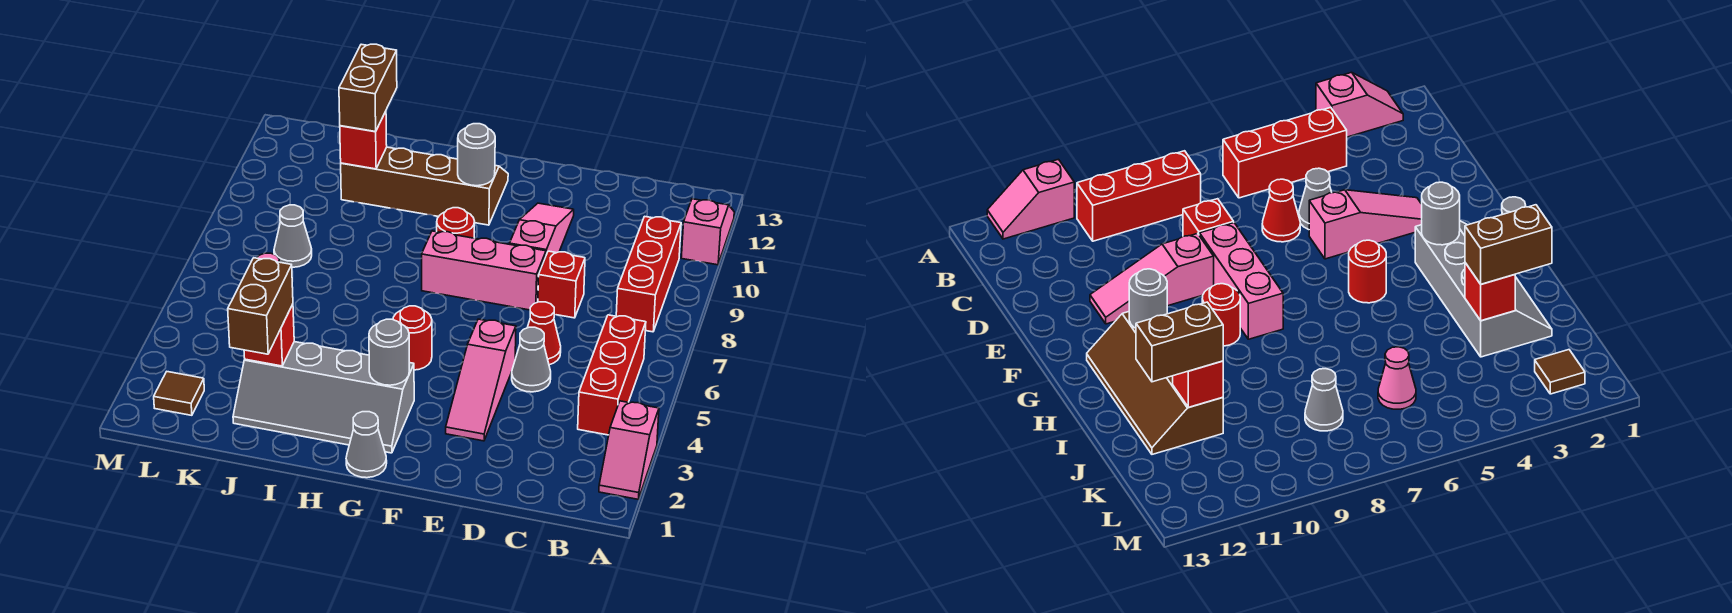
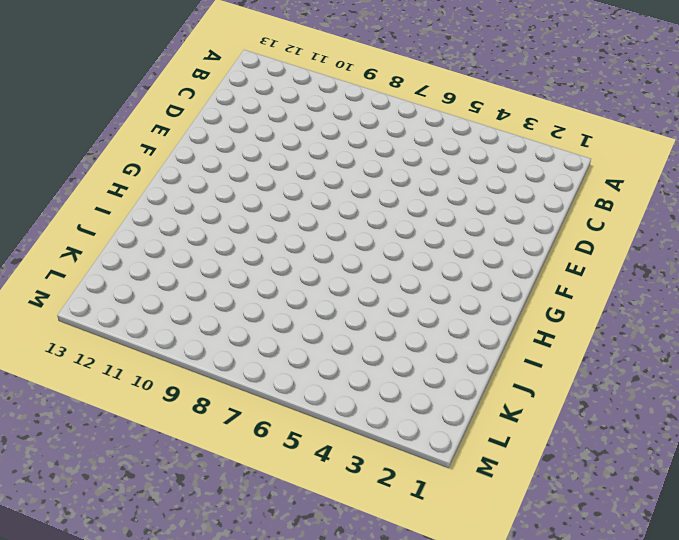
none -> pink 1x2 slope [599,401,659,499]
none -> pink 1x2 slope [681,199,734,265]
none -> red 1x3 brick [578,315,646,435]

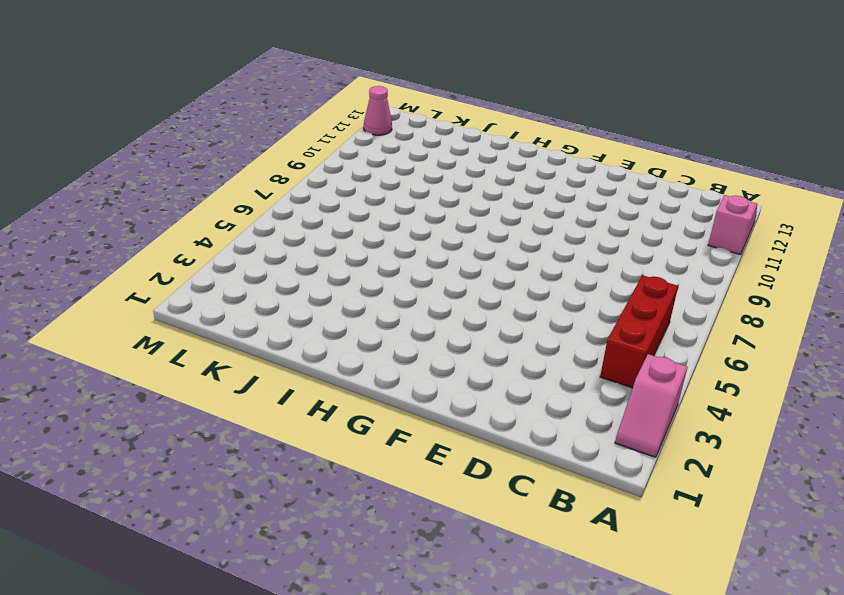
pink 1x1 cone [364,86,392,135] -> pink 1x1 cone moved to [1378,347,1416,409]
none -> red 1x3 brick [616,216,681,332]
none -> grey 1x1 cone [512,327,551,392]
none -> red 1x1 cone [527,302,561,365]

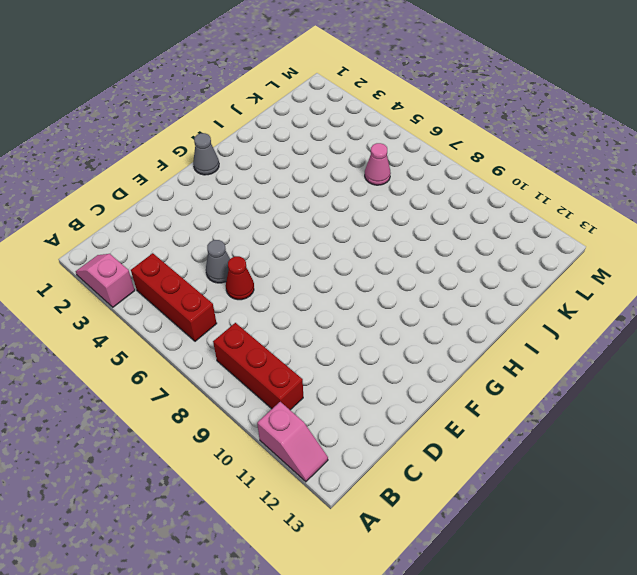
none -> red 1x1 brick [538,251,585,318]
none -> pink 1x3 slope [446,319,516,441]
none -> pink 1x3 brick [422,231,546,310]

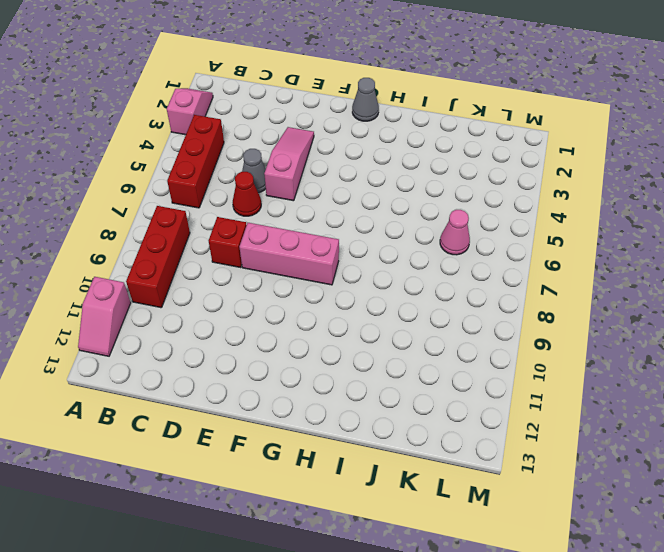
none -> pink 1x3 slope [510,203,574,254]
none -> grey 2x4 slope [233,342,414,453]
none -> red 1x1 round brick [393,306,432,370]

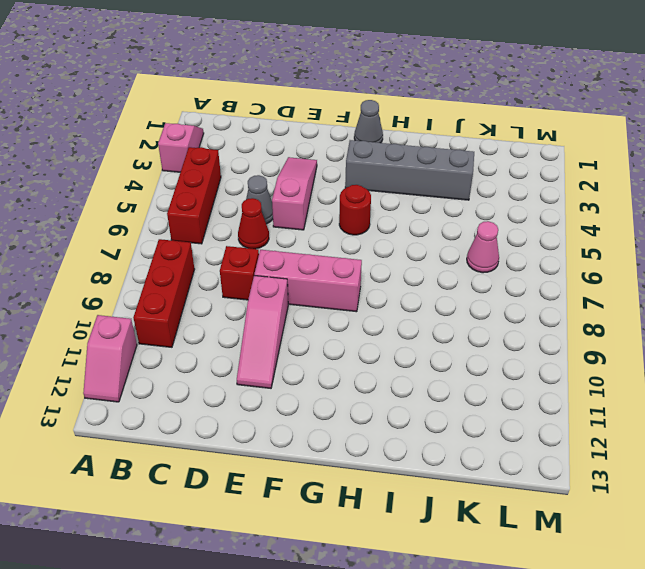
none -> red 1x1 round brick [437,208,475,238]
none -> brown 2x4 slope [341,147,508,225]
none -> grey 1x1 cone [274,205,312,267]

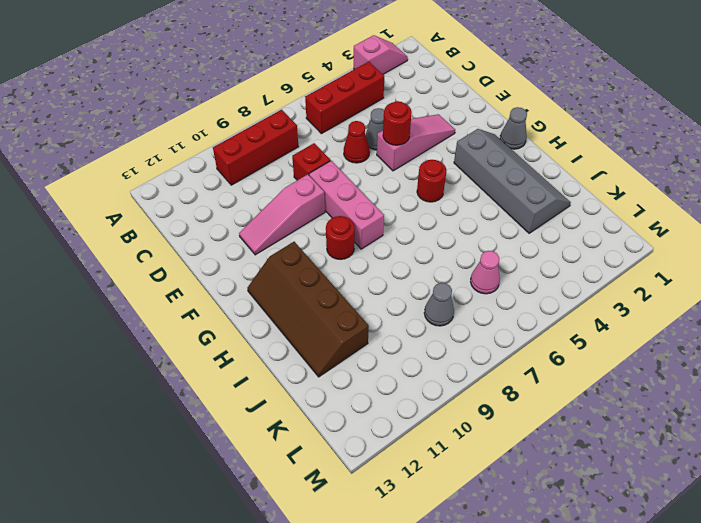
red 1x1 round brick [383,101,412,145] -> none
none -> pink 1x2 slope [681,199,734,265]
none -> brown 1x1 tile [154,372,204,415]
none -> grey 1x1 round brick [369,319,409,385]

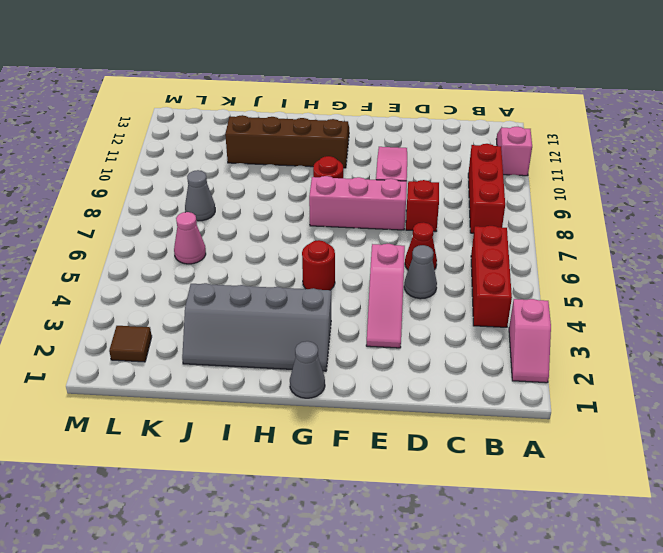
none -> grey 1x1 round brick [369,319,409,385]
none -> grey 1x1 round brick [458,124,495,186]
none -> red 1x1 brick [244,304,294,366]

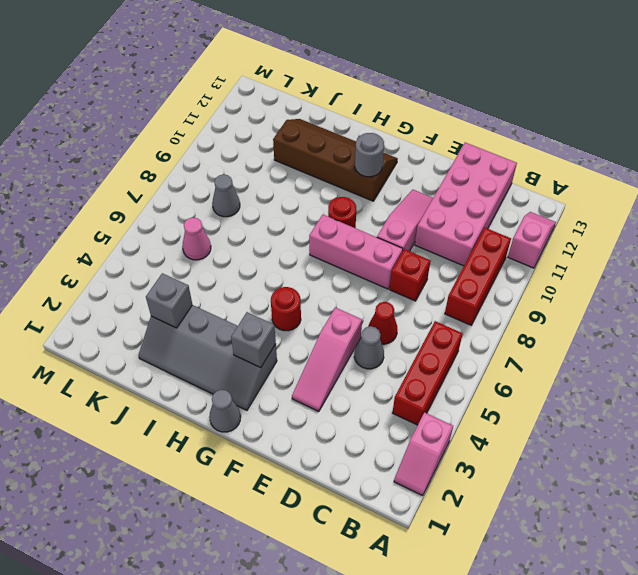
pink 2x4 brick [415,143,517,266] -> none
grey 1x1 brick [231,312,276,367] -> grey 1x1 round brick [369,319,409,385]
grey 1x1 brick [146,273,192,328] -> red 1x1 brick [244,304,294,366]
none -> brown 1x1 tile [154,372,204,415]
none -> red 1x1 brick [340,111,387,169]
none -> brown 1x2 brick [228,258,293,354]

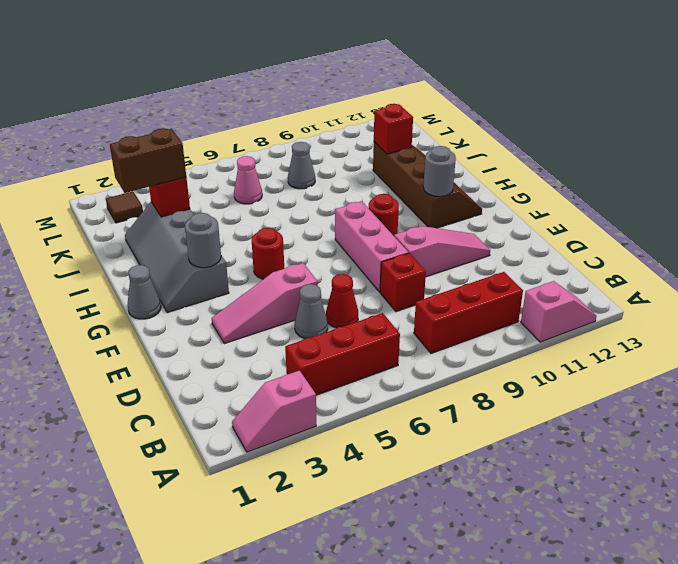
none -> brown 1x2 brick [339,44,397,132]

